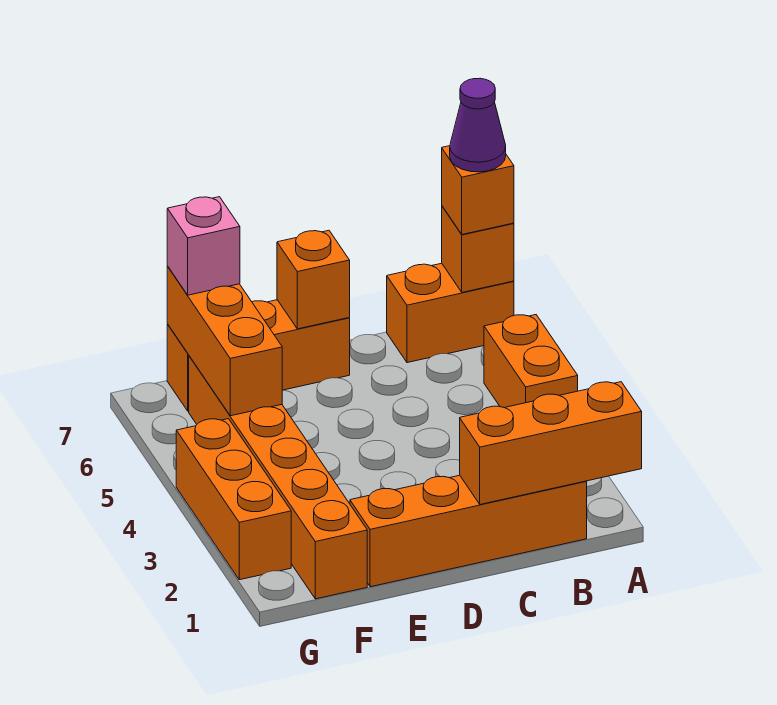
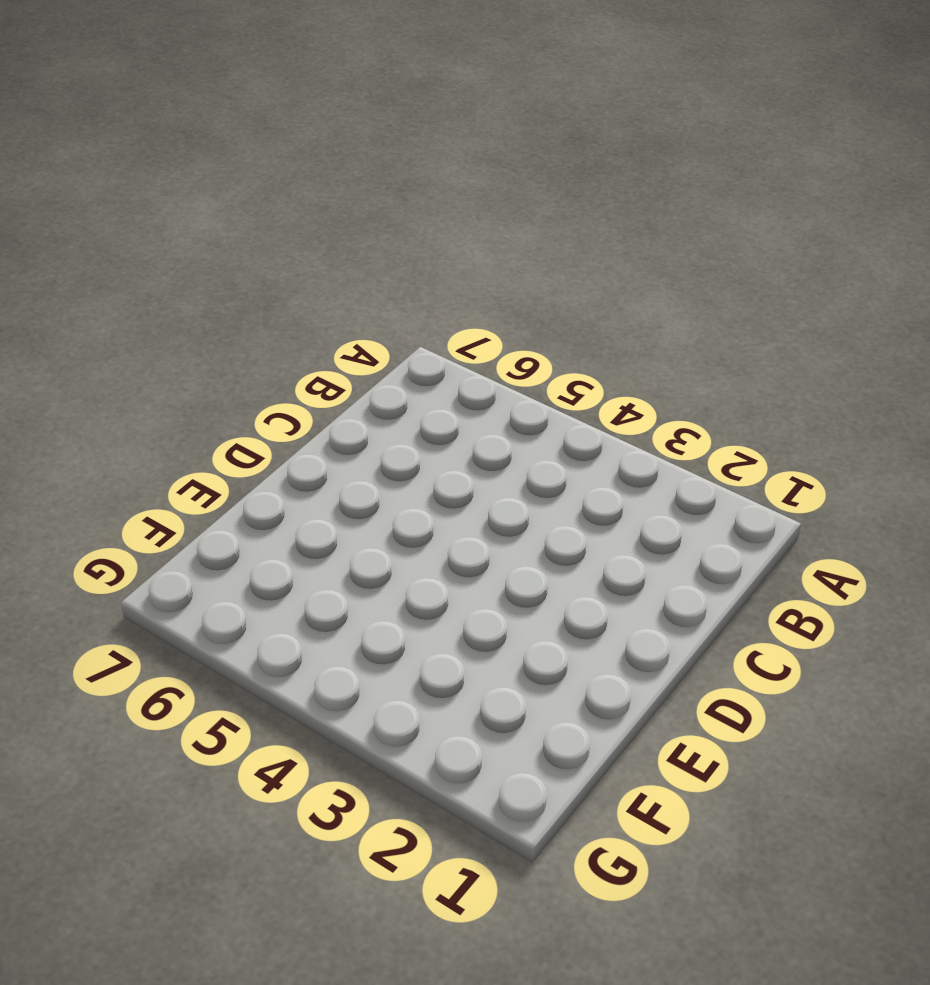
none -> orange 1x2 brick [484,315,578,408]
none -> orange 1x2 brick [387,263,514,363]
none -> orange 1x4 brick [350,475,587,587]

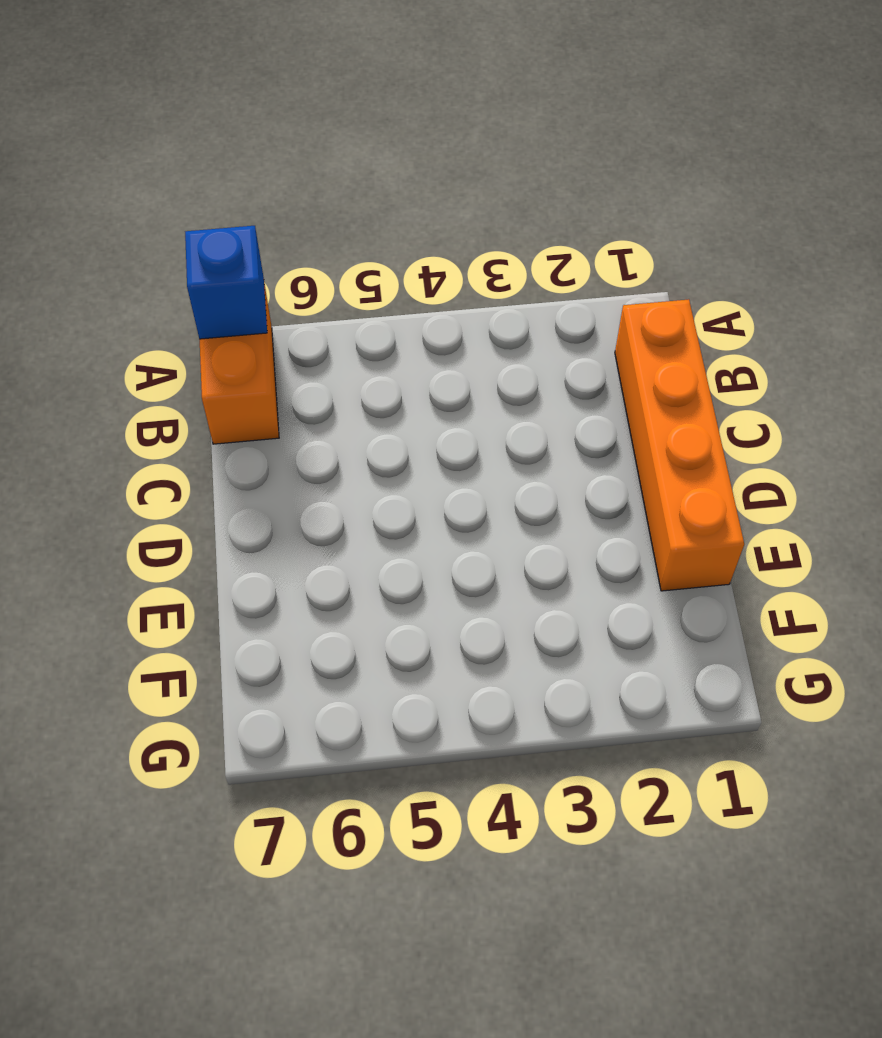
blue 1x1 brick [185,226,267,339] -> orange 1x1 brick [442,206,514,292]
none -> orange 1x2 brick [484,315,578,408]
none -> orange 1x3 brick [167,300,350,411]
none -> orange 1x6 brick [189,356,367,599]

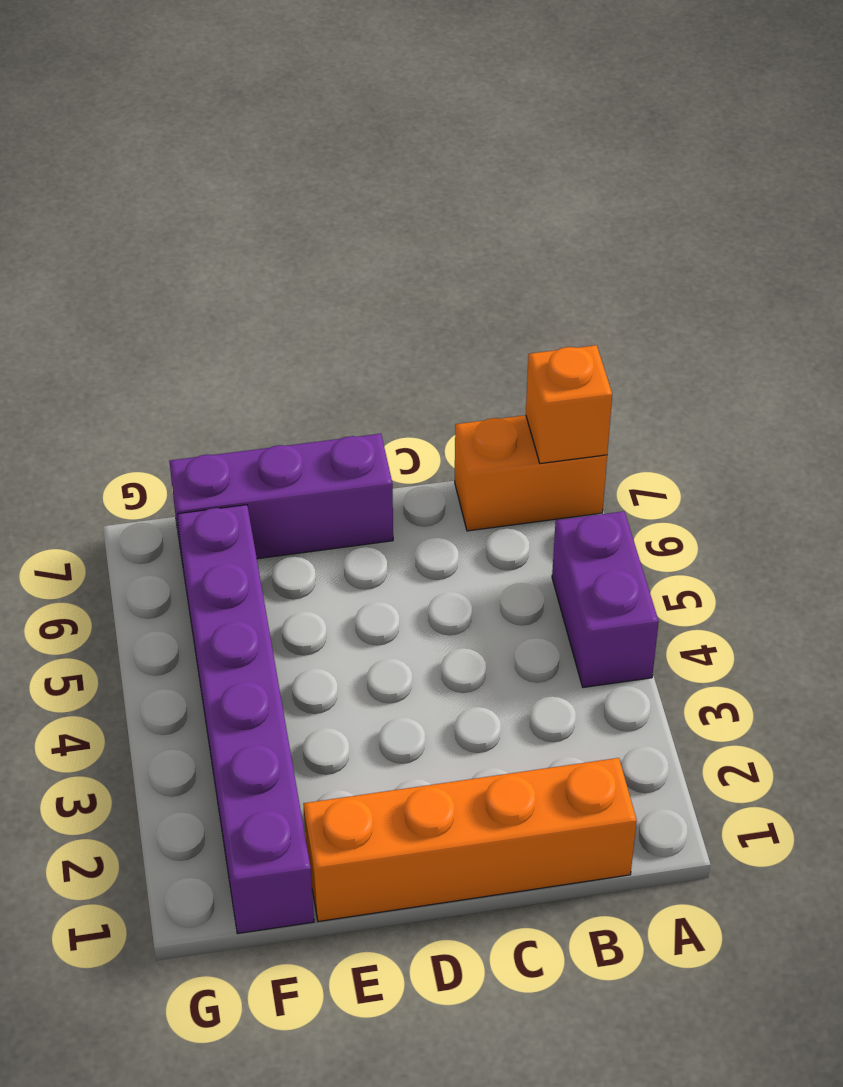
purple 1x2 brick [552,511,659,687] -> orange 1x2 brick [484,315,578,408]
purple 1x3 brick [169,434,393,563] -> orange 1x3 brick [167,300,350,411]
purple 1x6 brick [177,505,314,934] -> orange 1x6 brick [189,356,367,599]
none -> orange 1x3 brick [176,419,291,580]
none -> orange 1x3 brick [460,382,642,504]
none -> orange 1x1 brick [277,230,350,329]

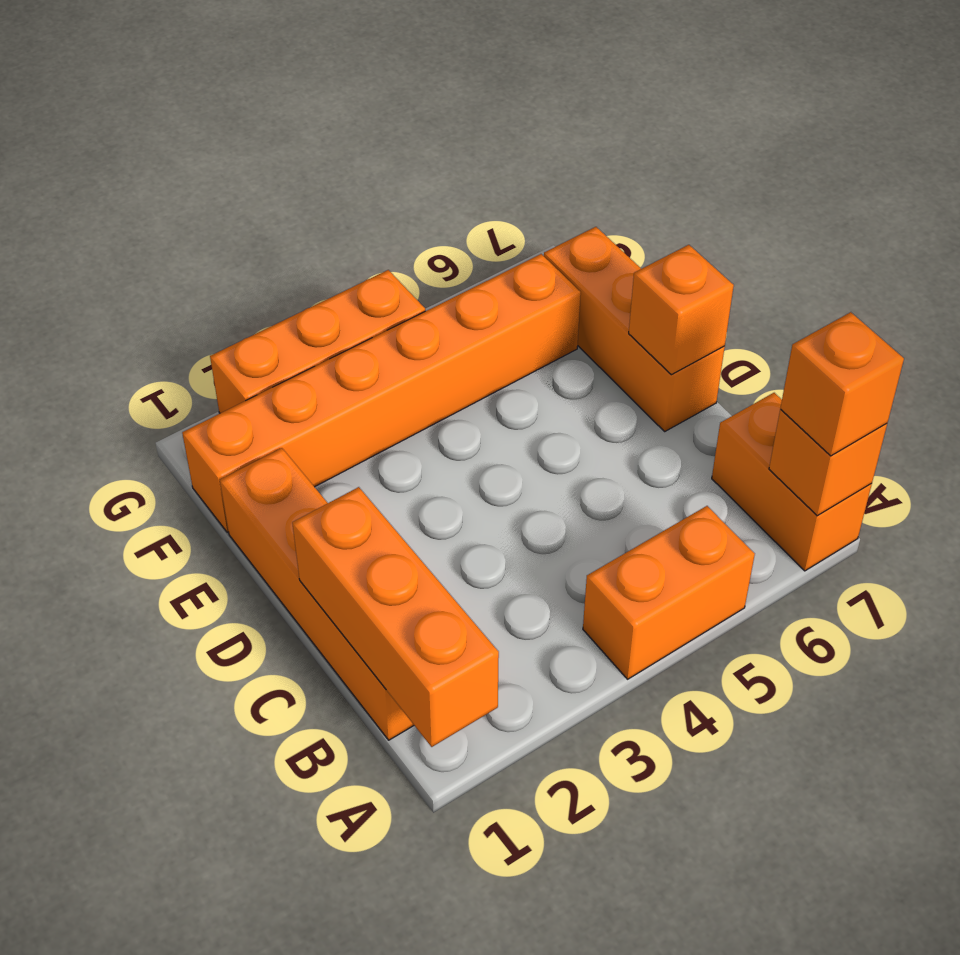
none -> orange 1x3 brick [167,266,282,416]
none -> pink 1x1 brick [167,197,240,295]
none -> purple 1x1 cone [450,78,506,172]

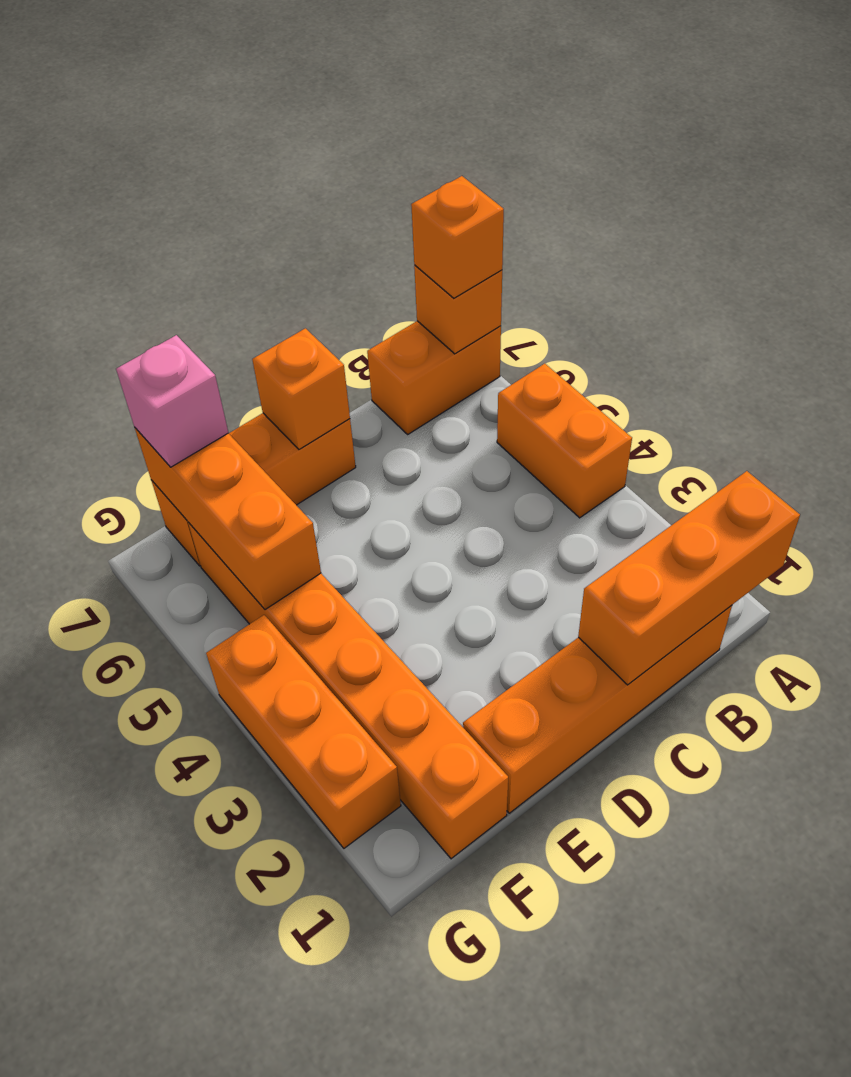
none -> purple 1x1 cone [450,78,506,172]

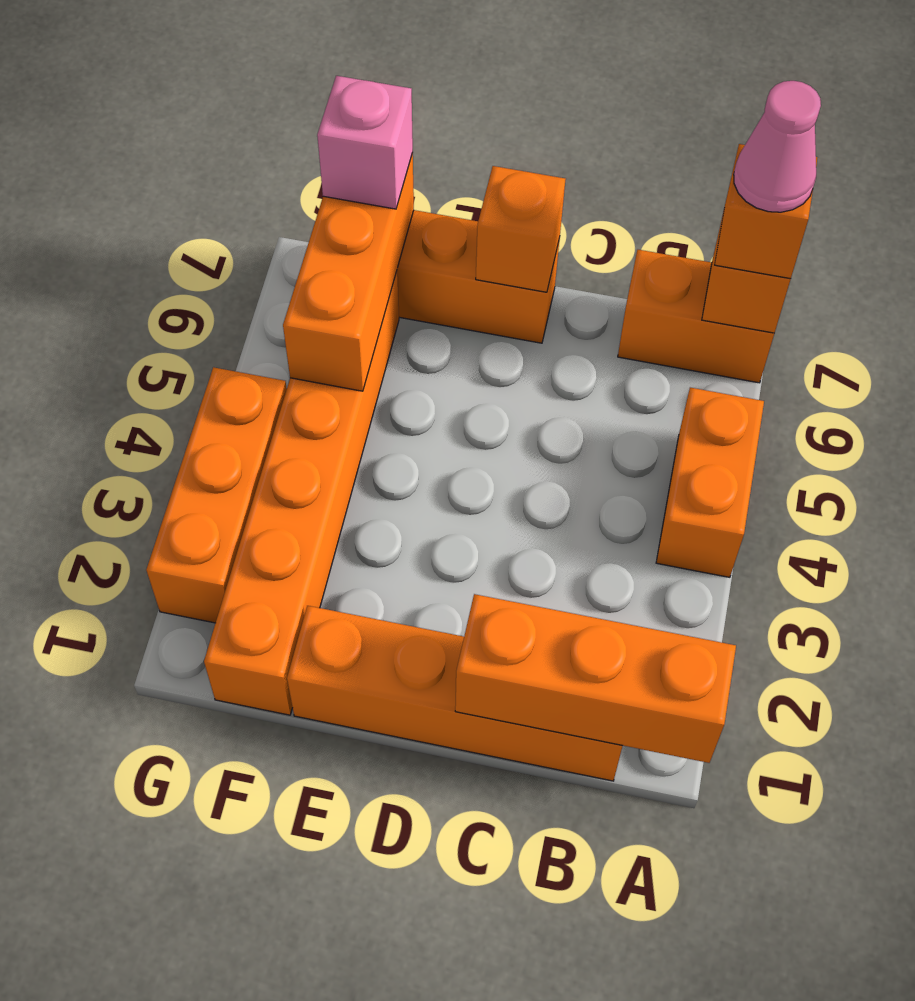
pink 1x1 cone [734,81,821,212] -> purple 1x1 cone [450,78,506,172]

